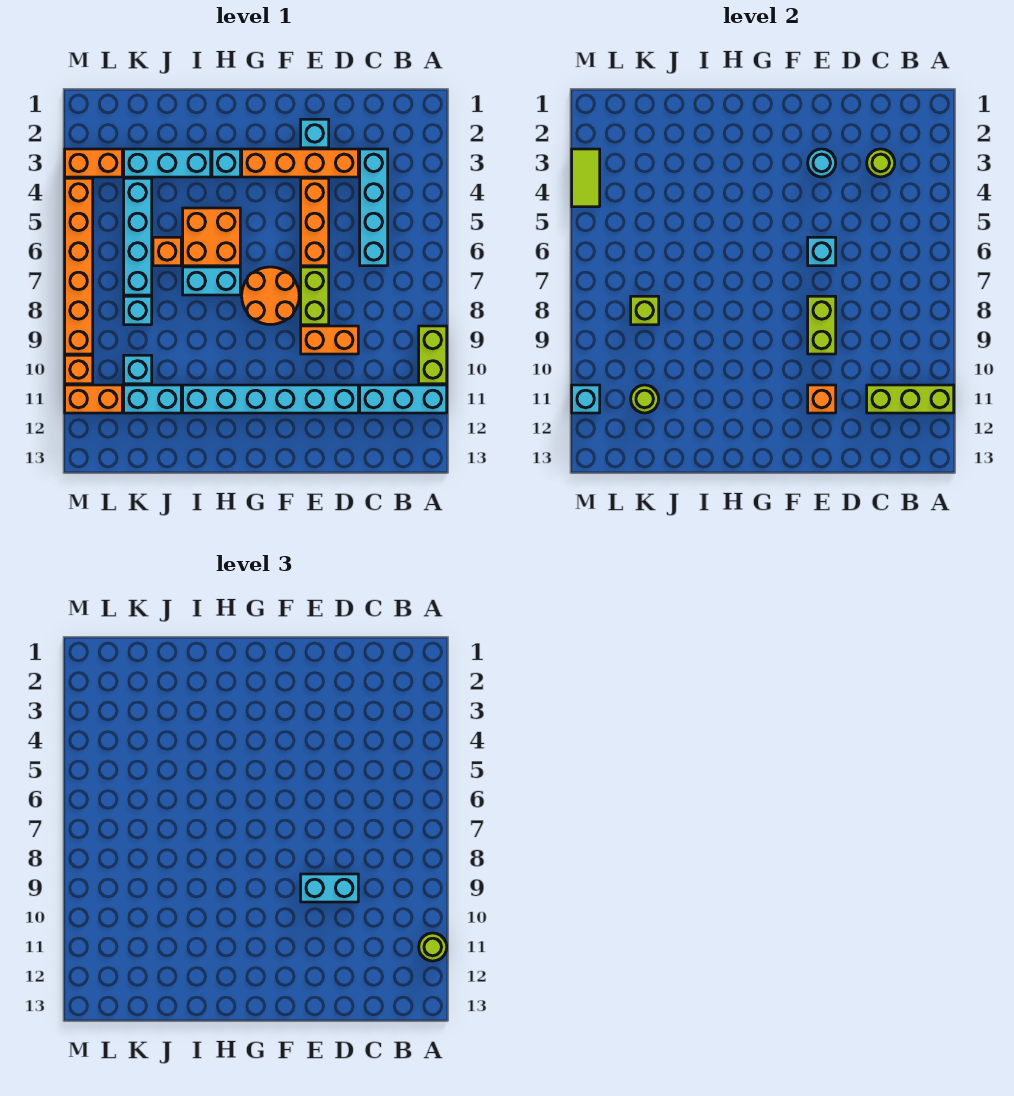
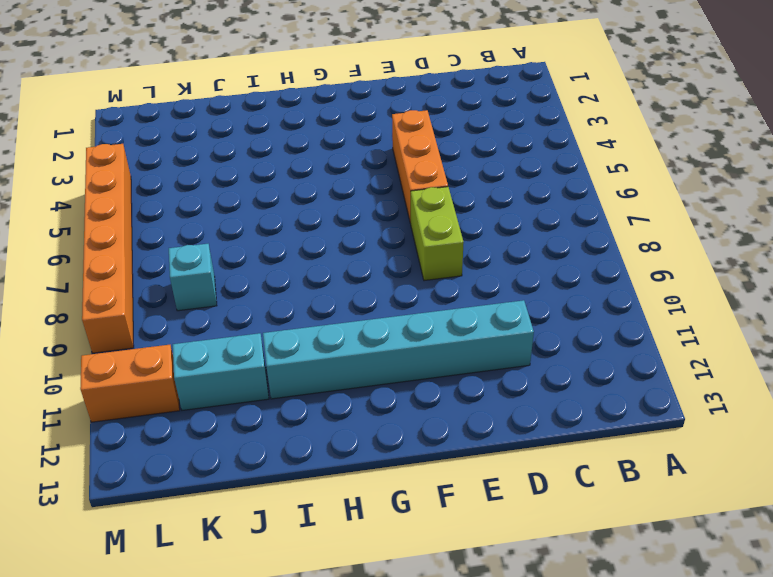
none -> lime 1x2 brick [419,326,447,384]
none -> cyan 1x3 brick [360,385,447,413]
none -> cyan 1x4 brick [360,149,388,266]
none -> orange 1x4 brick [242,149,358,177]

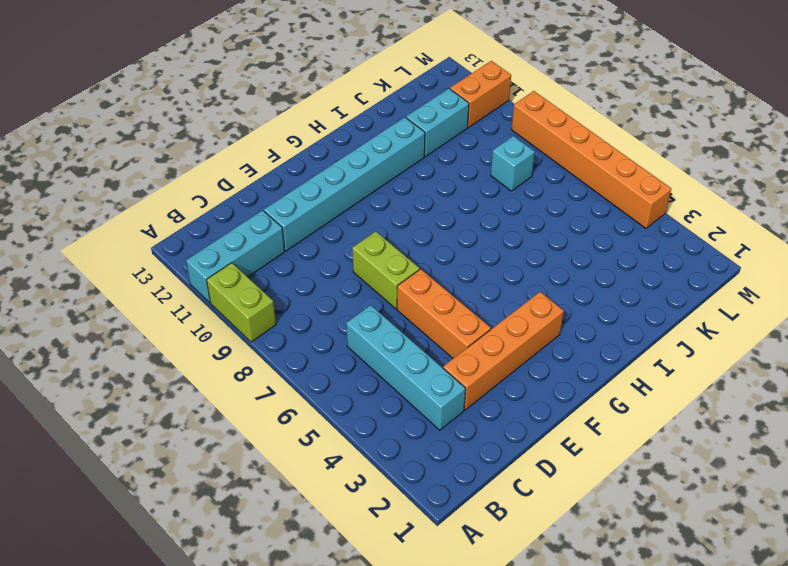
none -> orange 1x2 brick [301,326,358,354]
none -> cyan 1x1 brick [301,119,329,148]
none -> orange 2x2 round brick [242,267,299,325]
none -> cyan 1x1 brick [212,149,240,177]

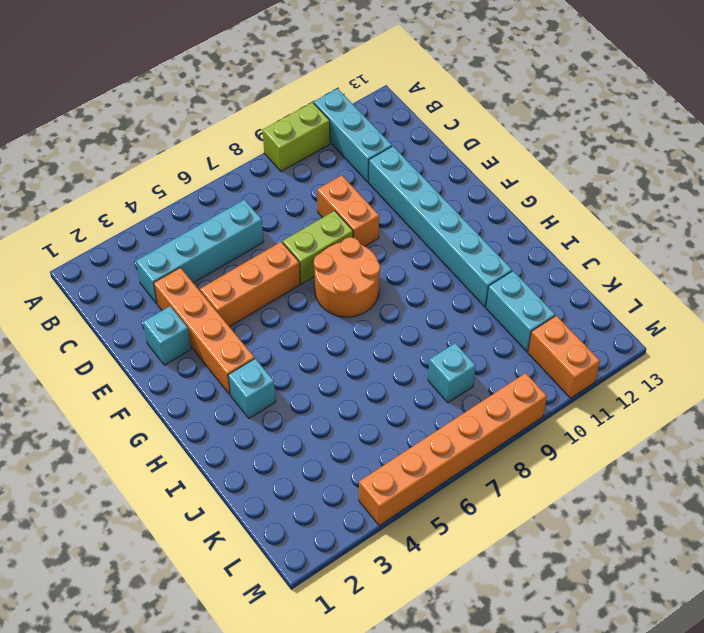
none -> orange 2x2 brick [183,208,240,266]
none -> cyan 1x2 brick [183,267,240,295]
none -> cyan 1x3 brick [124,149,211,177]
none -> orange 1x1 brick [153,237,181,266]

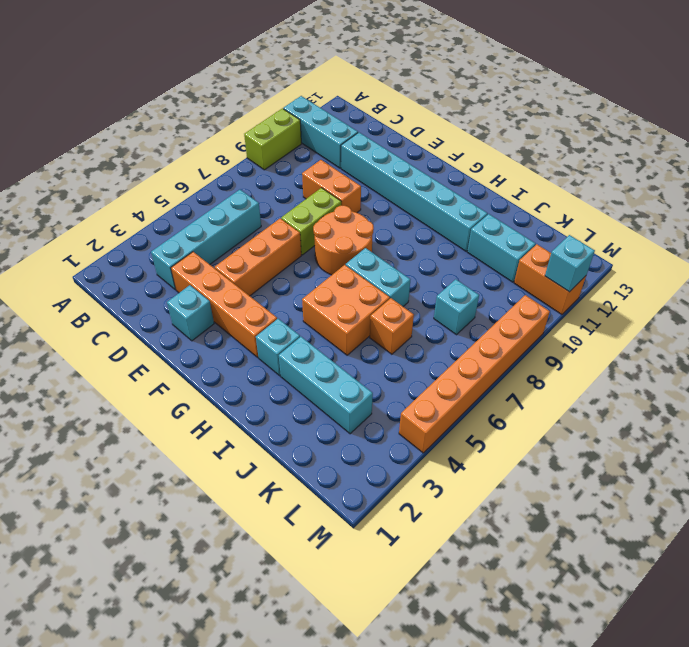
none -> cyan 1x4 brick [124,178,152,295]
none -> cyan 1x1 brick [124,355,152,384]
none -> orange 1x2 brick [65,149,122,177]
none -> orange 1x1 brick [65,355,93,384]

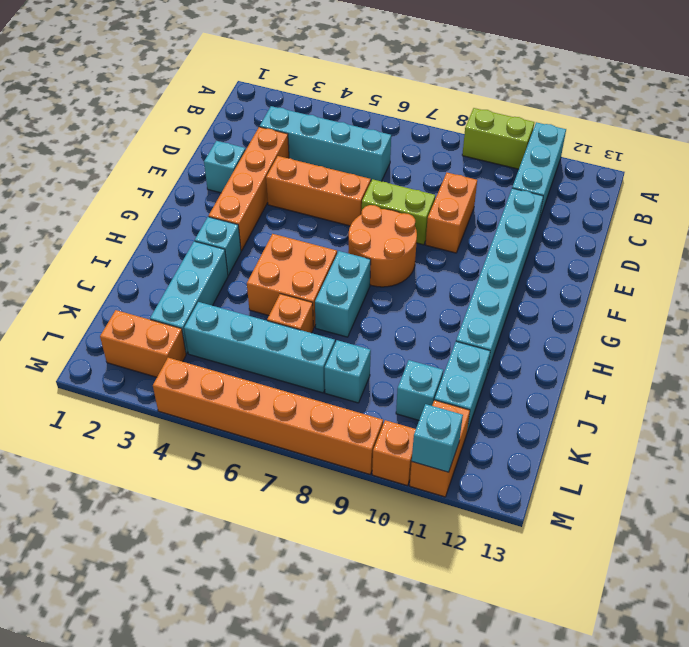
orange 1x2 brick [100,310,186,377] -> orange 1x2 brick turned to [65,149,122,177]
none -> lime 1x3 brick [867,385,954,413]
none -> lime 1x1 round brick [867,149,895,177]
none -> cyan 1x1 round brick [808,149,836,177]
none -> cyan 1x1 brick [808,237,836,266]

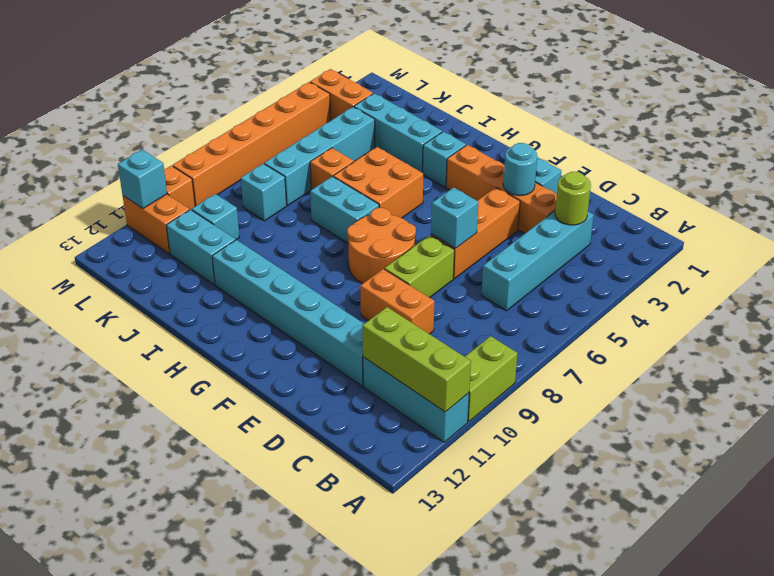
none -> lime 1x2 brick [808,296,836,354]
none -> orange 1x1 brick [808,385,836,413]
none -> lime 1x1 brick [631,296,659,325]
none -> lime 1x1 round brick [631,385,659,413]

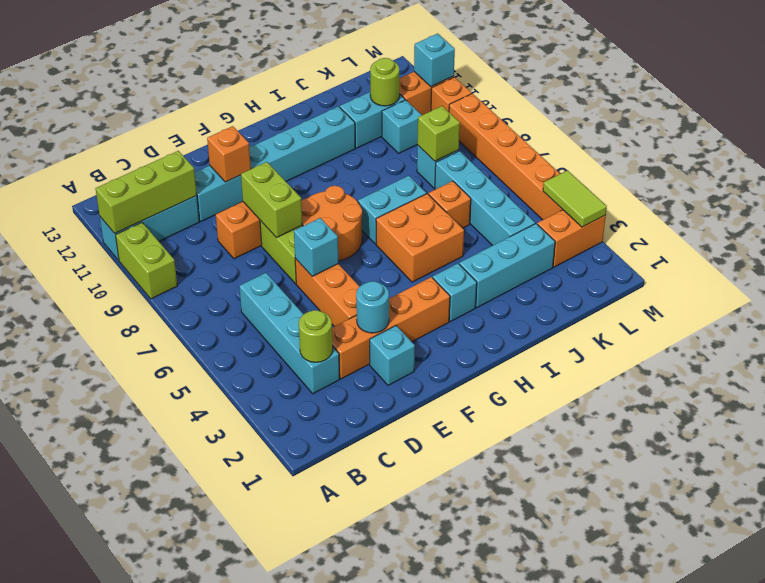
none -> lime 1x1 round brick [419,933,447,961]
none -> cyan 1x2 brick [301,874,358,902]

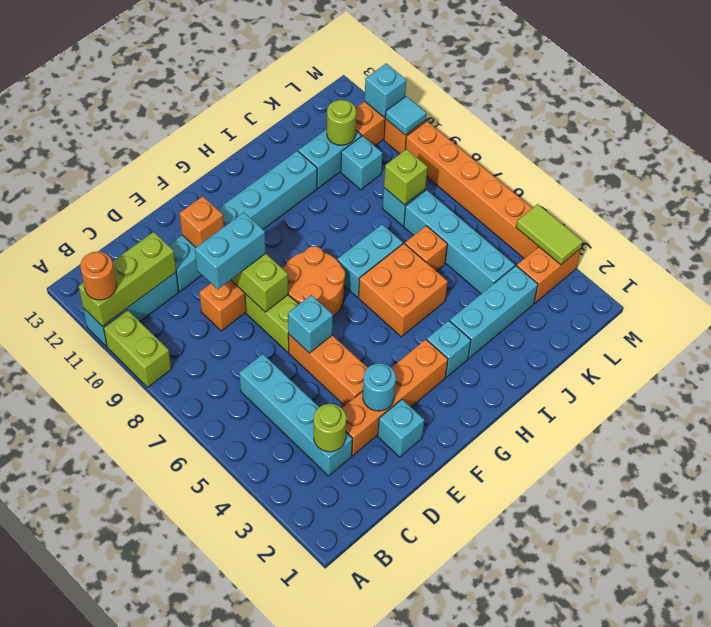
orange 1x1 round brick [80,252,116,300] -> lime 1x1 round brick [419,933,447,961]
cyan 1x1 tile [385,96,426,135] -> none

